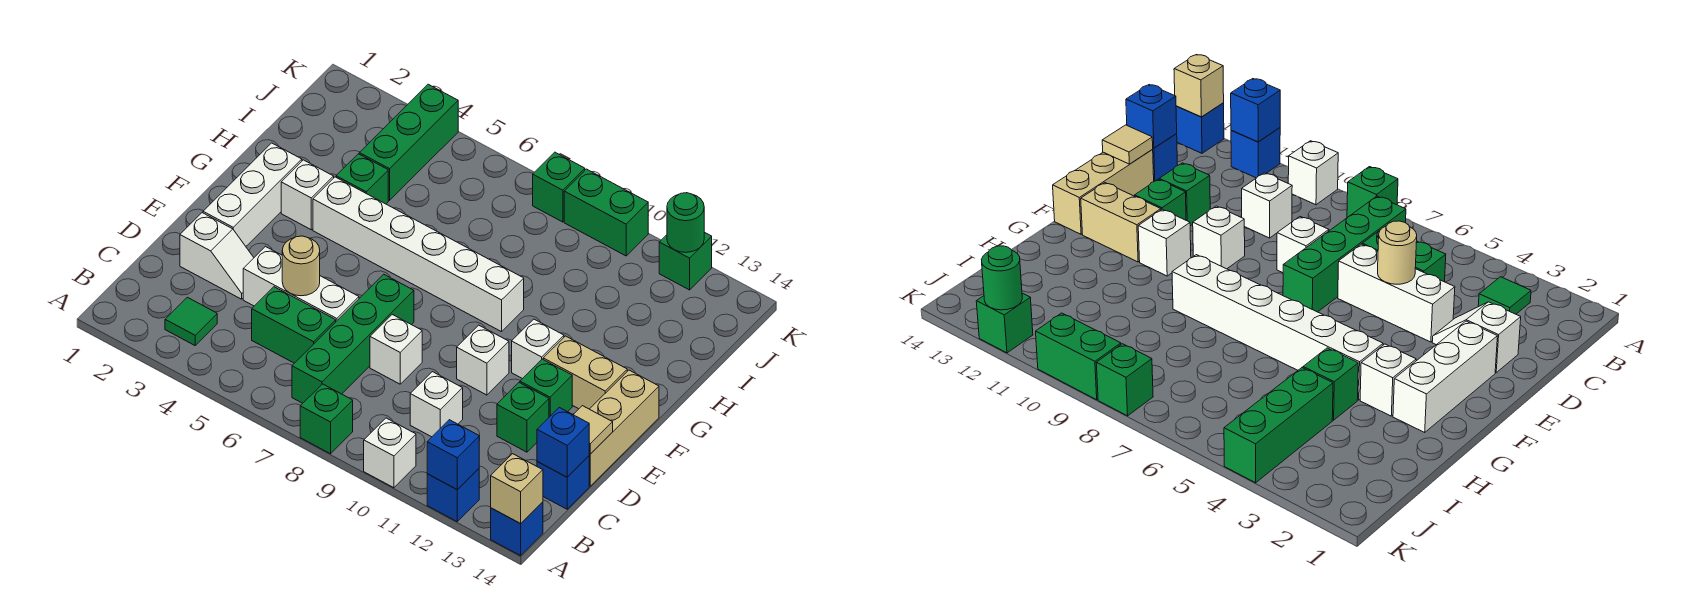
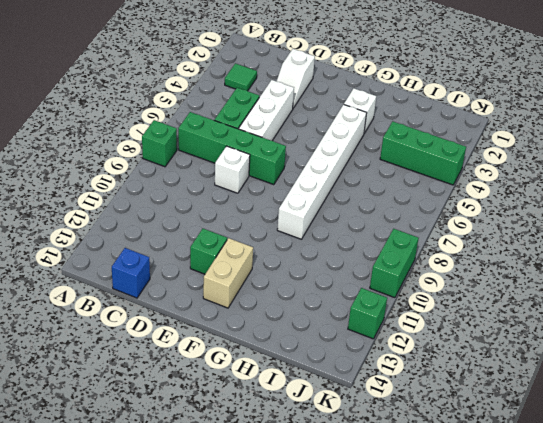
none -> white 1x1 brick [364,418,416,488]
none -> blue 1x1 brick [427,469,479,521]
none -> blue 1x1 brick [491,502,543,556]
none -> white 1x1 brick [410,372,463,437]

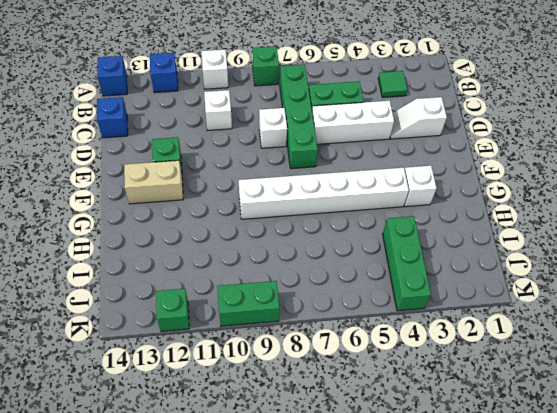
none -> green 1x1 brick [497,383,549,452]
none -> tan 1x3 brick [589,370,659,486]
none -> white 1x3 brick [203,143,302,246]
none -> white 1x1 brick [457,325,509,395]

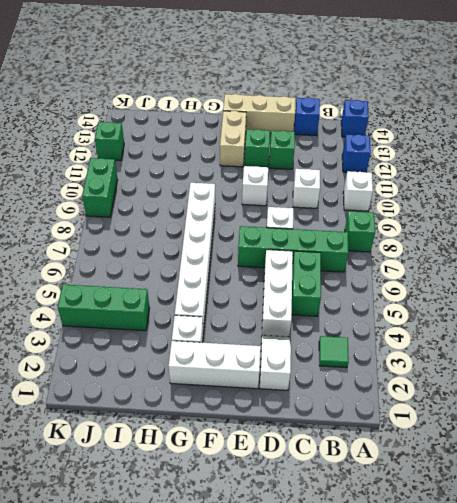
none -> white 1x1 brick [512,319,564,379]
none -> green 1x1 brick [336,154,388,204]
none -> green 1x1 brick [533,152,585,222]
none -> blue 1x1 brick [427,420,479,490]

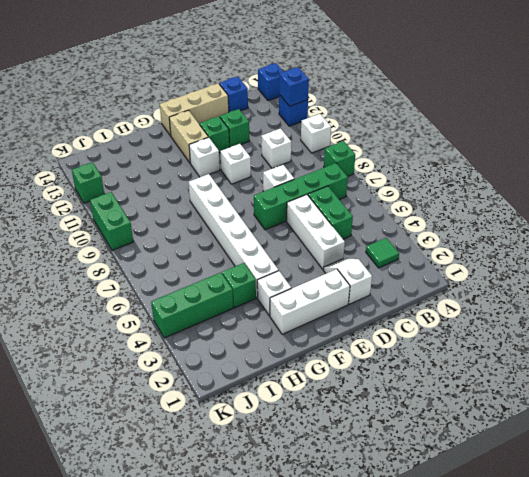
none -> green 1x1 brick [533,152,585,222]
none -> tan 1x1 brick [491,454,543,524]
none -> blue 1x1 brick [537,407,589,477]
none -> tan 1x1 round brick [282,236,320,296]

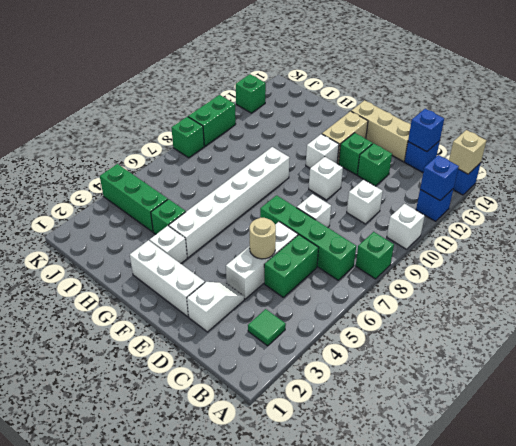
none -> tan 1x1 tile [573,406,613,454]
none -> green 1x1 round brick [667,193,704,252]

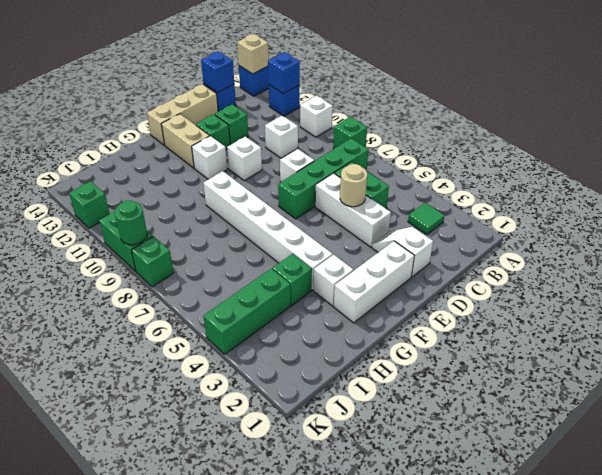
green 1x1 round brick [115,200,147,245] -> green 1x1 round brick moved to [667,193,704,252]
none -> tan 1x1 tile [573,406,613,454]

